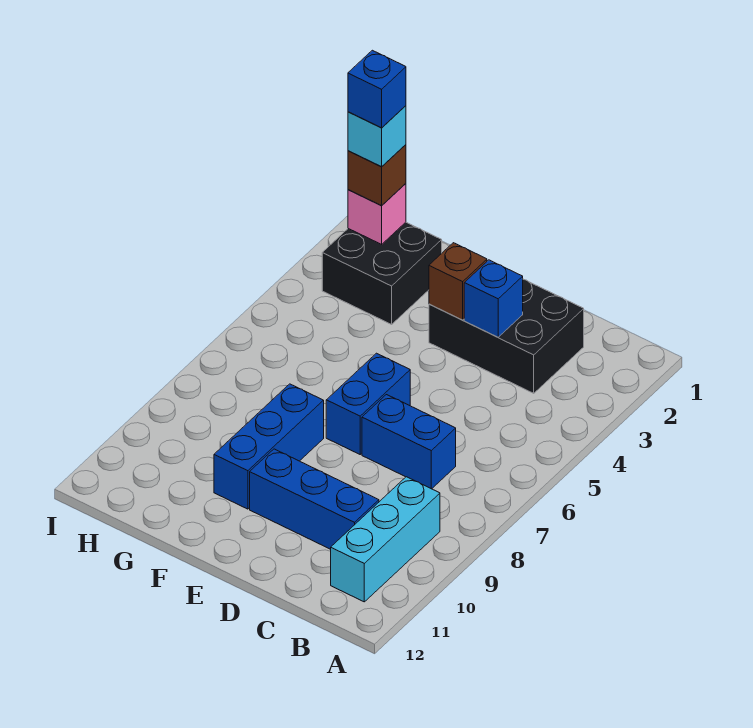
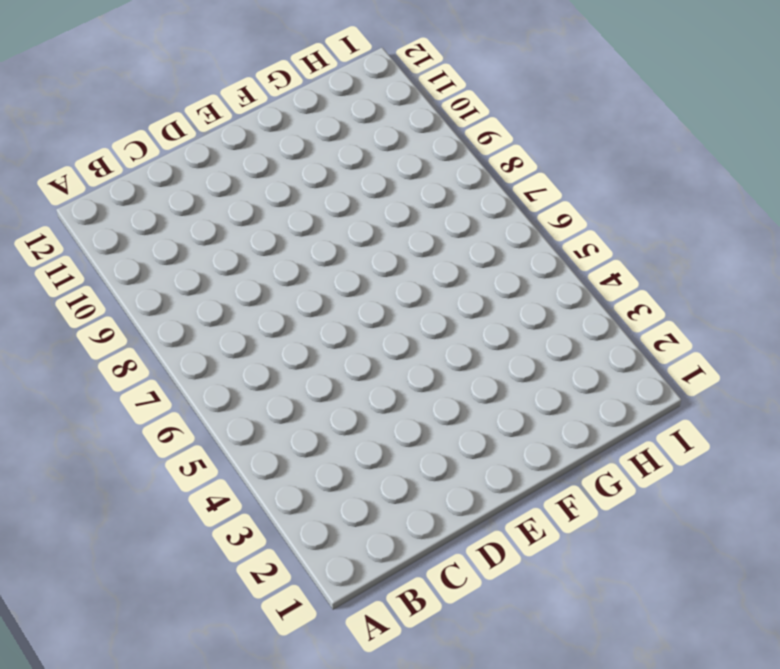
none -> cyan 1x3 brick [331,477,440,602]
none -> black 2x3 brick [429,279,584,393]
none -> blue 1x2 brick [362,395,456,489]

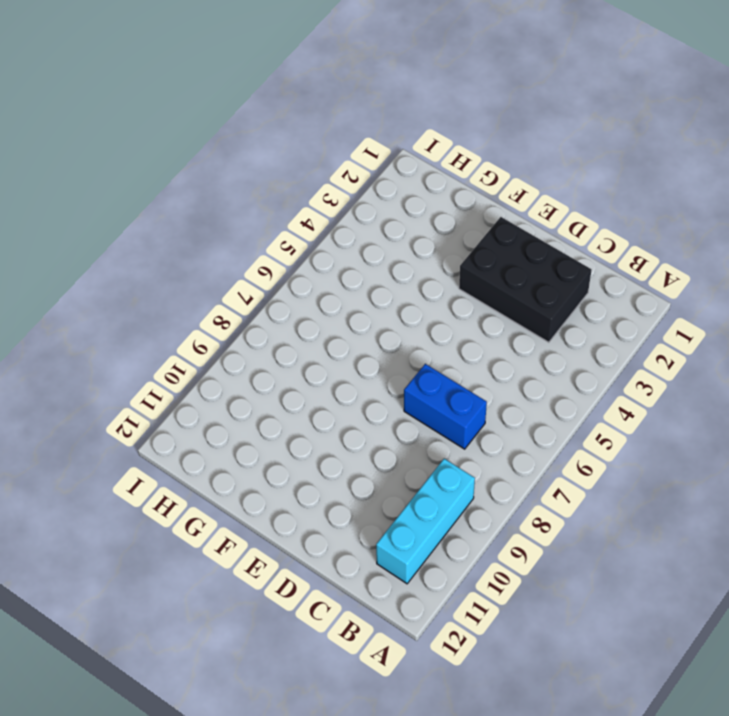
none -> blue 1x3 brick [250,449,379,549]
none -> blue 1x2 brick [326,353,410,454]
none -> blue 1x3 brick [214,384,324,509]

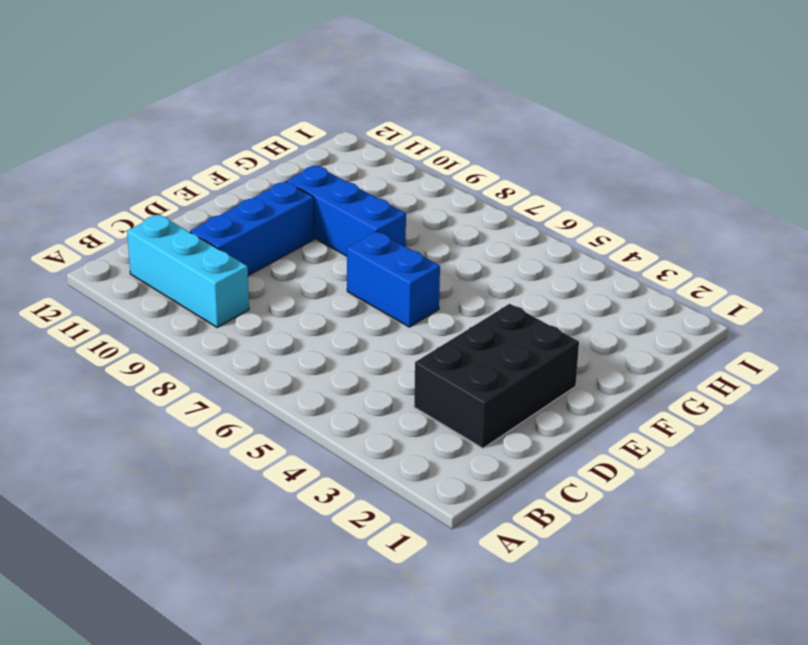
none -> blue 1x2 brick [362,395,456,489]
none -> black 2x2 brick [322,222,442,324]
none -> blue 1x1 brick [464,260,523,337]

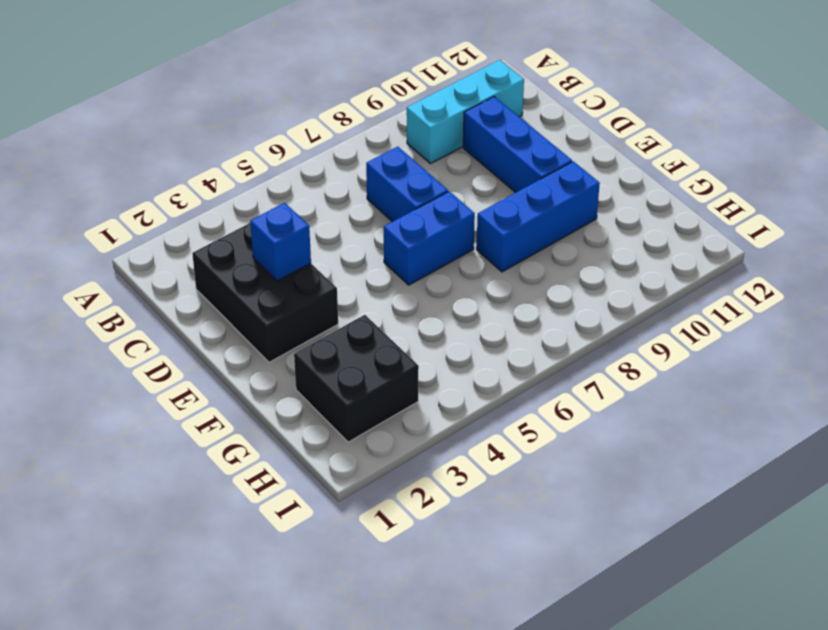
none -> brown 1x1 brick [429,243,487,320]
none -> pink 1x1 brick [348,184,406,244]
none -> brown 1x1 brick [348,145,406,205]

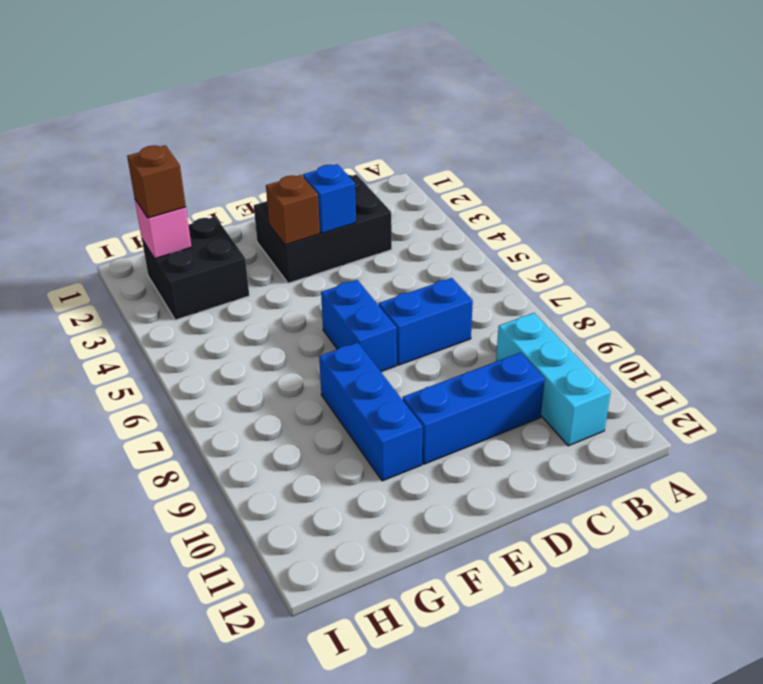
none -> cyan 1x1 brick [348,106,406,167]
none -> blue 1x1 brick [348,50,406,128]

